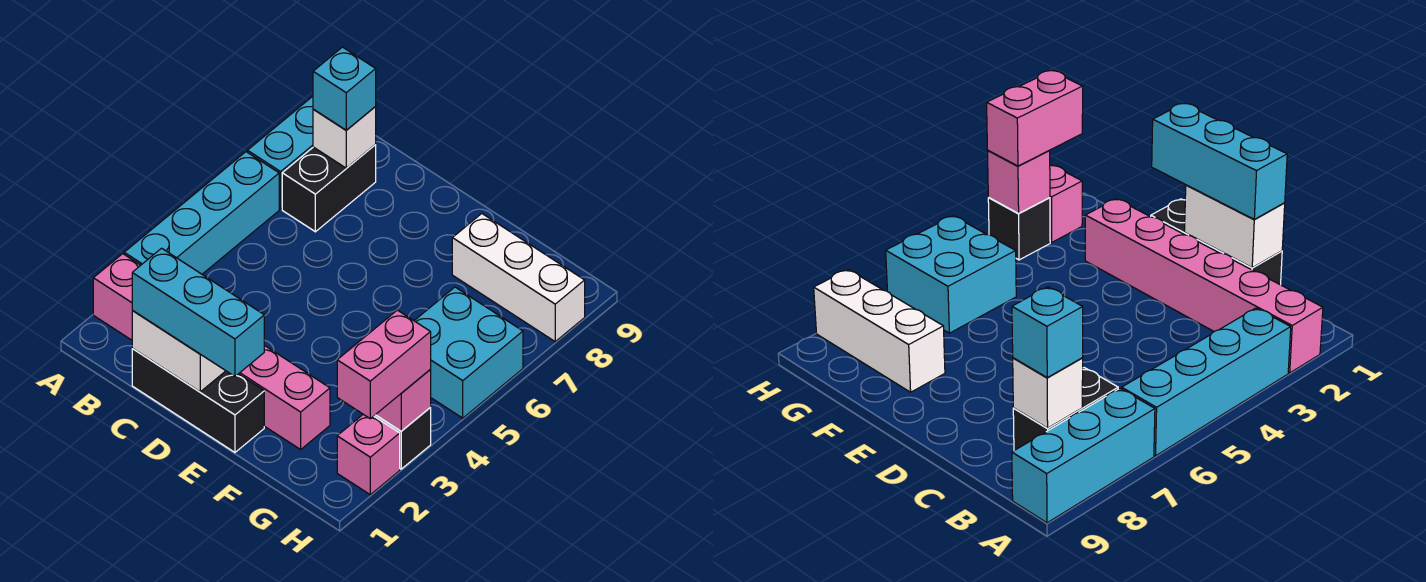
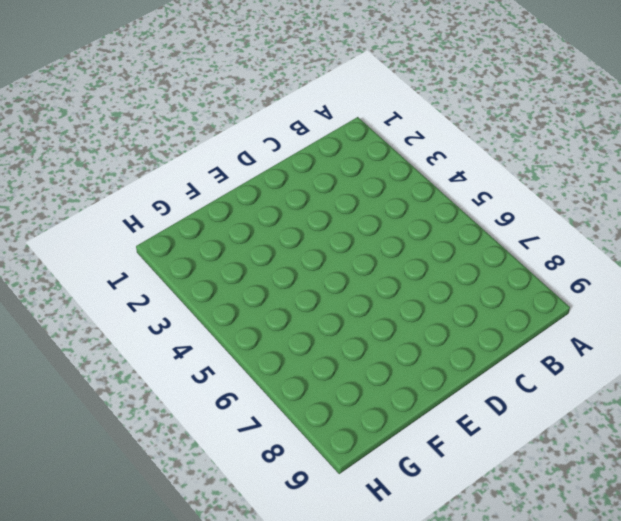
none -> pink 1x6 brick [93,254,330,449]
none -> cyan 1x4 brick [124,152,279,274]
none -> cyan 1x3 brick [247,96,313,209]

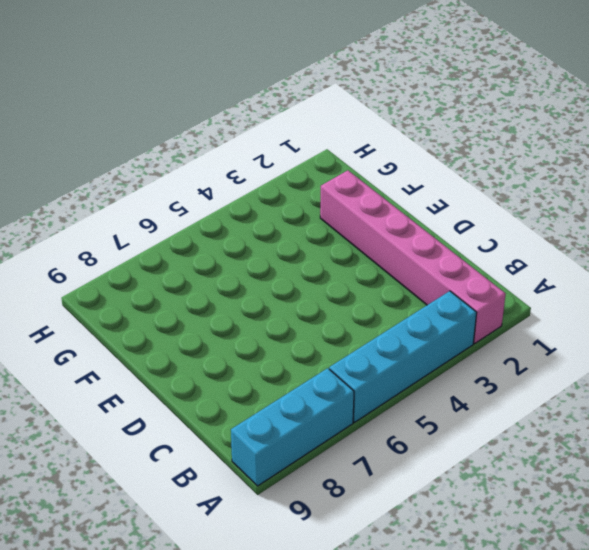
none -> black 1x2 brick [282,145,376,232]
none -> black 1x3 brick [132,348,264,452]
none -> white 1x3 brick [452,214,585,341]

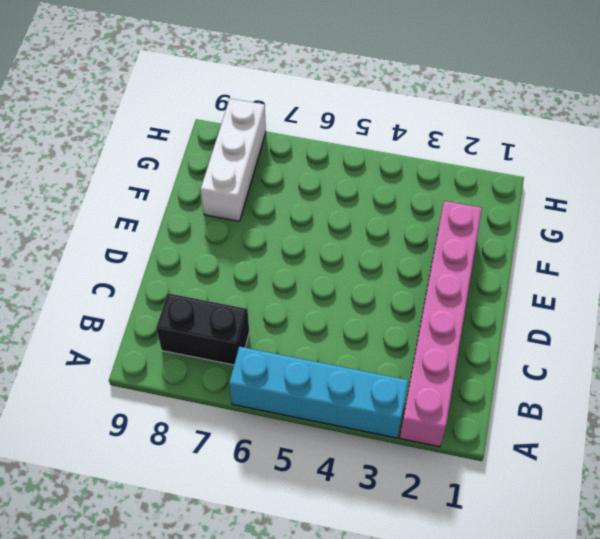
none -> cyan 1x3 brick [247,96,313,209]
none -> black 1x3 brick [132,348,264,452]
none -> cyan 2x2 brick [414,287,523,418]

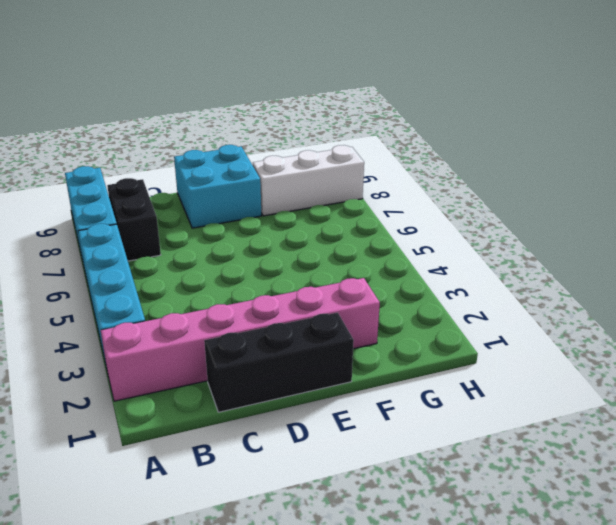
cyan 2x2 brick [174,145,261,228] -> cyan 2x2 brick moved to [414,287,523,418]
none -> pink 1x1 brick [337,414,400,495]
none -> black 1x1 brick [374,408,431,469]
none -> white 1x1 brick [313,107,376,168]

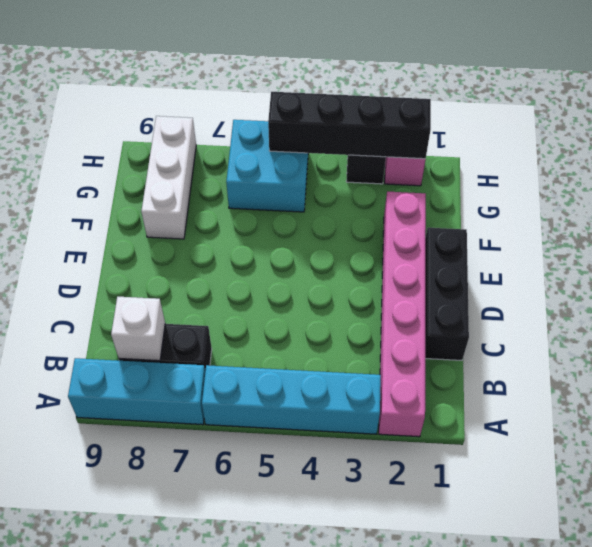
black 1x4 brick [268,92,431,159] -> pink 1x1 brick [376,370,431,431]
none -> white 1x2 brick [132,310,225,392]
none -> cyan 1x1 brick [313,47,376,130]
none -> cyan 1x3 brick [132,248,264,376]

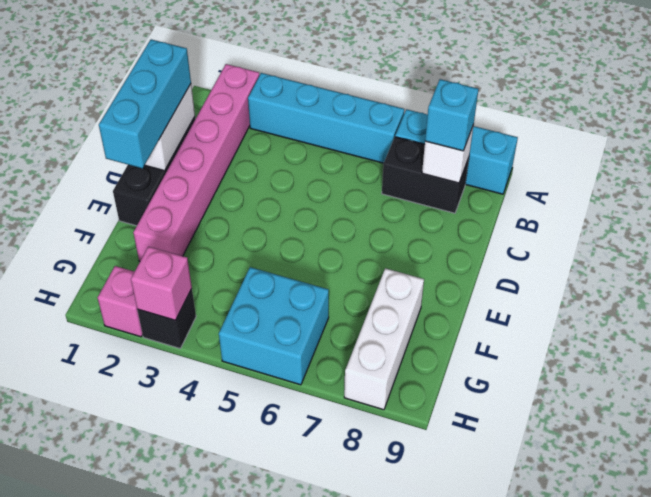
none -> pink 1x2 brick [337,310,431,419]

